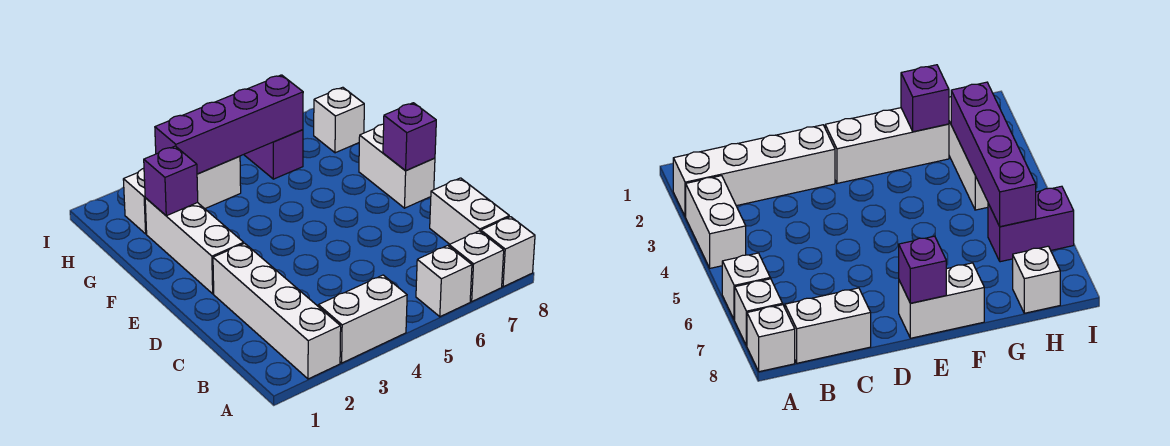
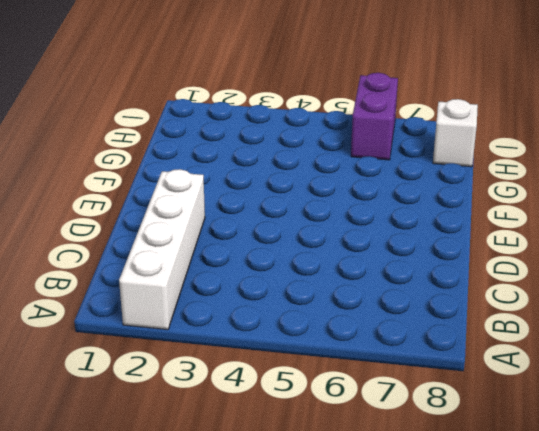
none -> white 1x2 brick [318,275,407,363]
none -> white 1x1 brick [416,245,472,317]
none -> white 1x1 brick [449,231,504,301]

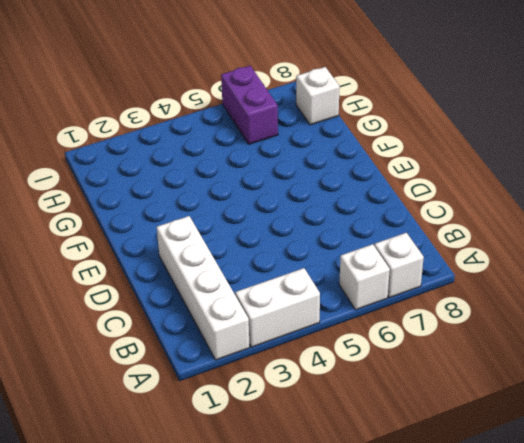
none -> white 1x1 brick [481,217,535,287]
none -> white 1x2 brick [430,178,509,244]
none -> white 1x3 brick [145,198,244,294]

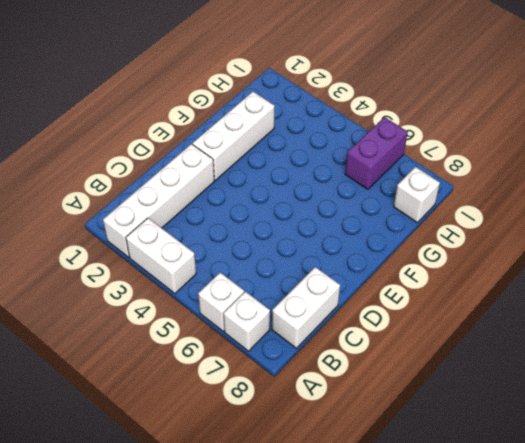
none -> white 1x1 brick [481,217,535,287]
none -> white 1x2 brick [359,124,435,208]
none -> white 1x3 brick [123,156,241,234]

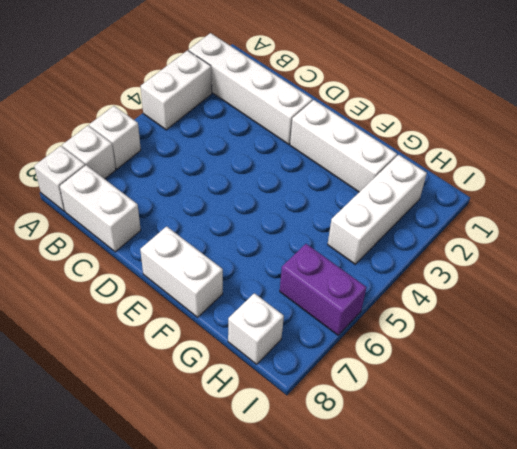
none -> purple 1x1 brick [383,103,436,171]
none -> purple 1x1 brick [144,146,198,216]
none -> purple 1x4 brick [155,75,303,174]

